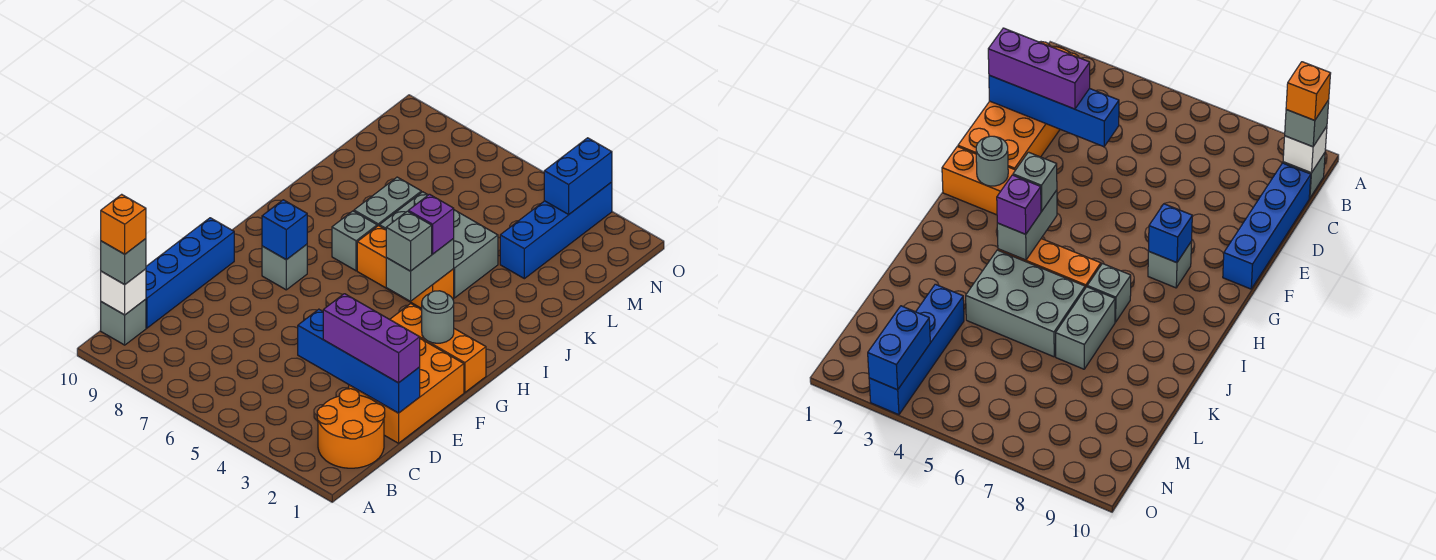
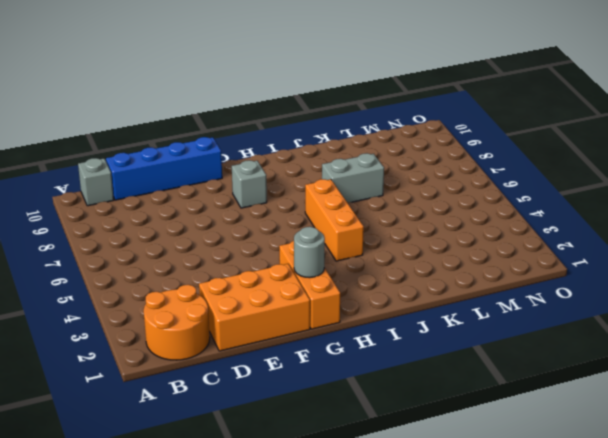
none -> grey 1x1 brick [332,211,377,271]
none -> grey 2x3 brick [379,192,498,298]
none -> blue 1x4 brick [500,182,612,279]

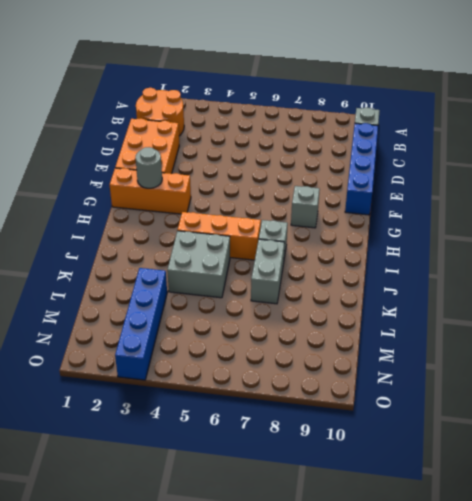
grey 2x2 brick [167,231,230,298] -> grey 2x3 brick [379,192,498,298]
none -> white 1x1 brick [101,269,146,315]
none -> blue 1x4 brick [298,309,420,413]
none -> blue 1x1 brick [262,200,307,260]

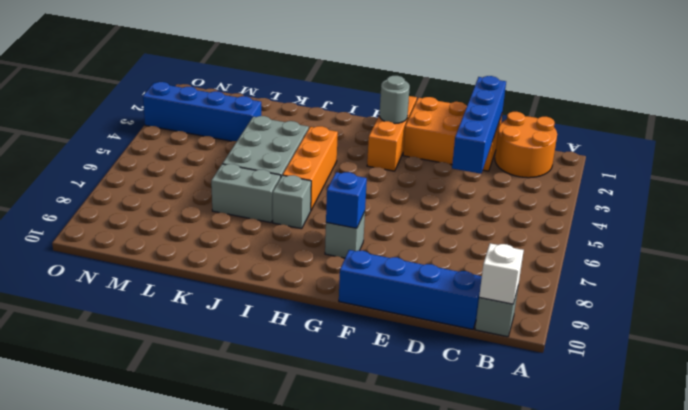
none -> grey 1x2 brick [386,239,454,301]
none -> blue 1x2 brick [544,138,612,214]
none -> grey 1x1 brick [101,239,146,285]

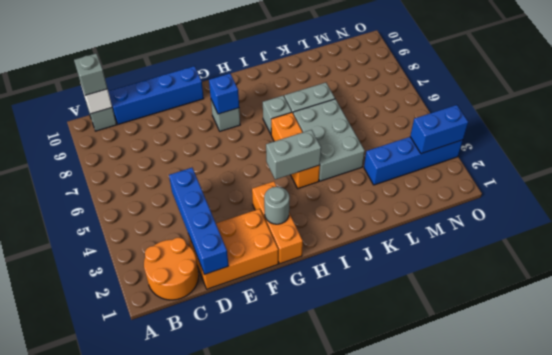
none -> purple 1x3 brick [323,294,420,383]
none -> grey 1x1 brick [386,211,432,271]
none -> purple 1x1 brick [408,194,454,254]

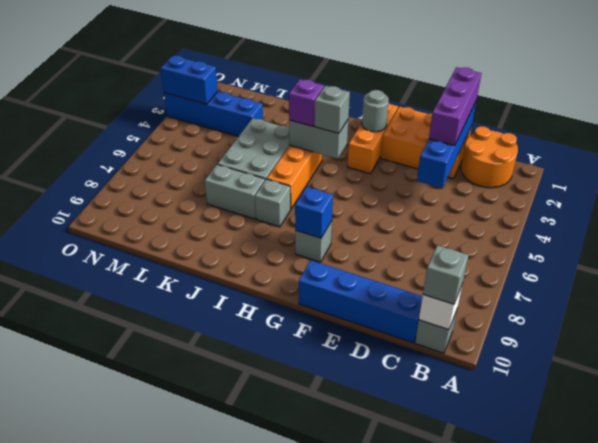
none -> orange 1x1 brick [101,194,146,254]

